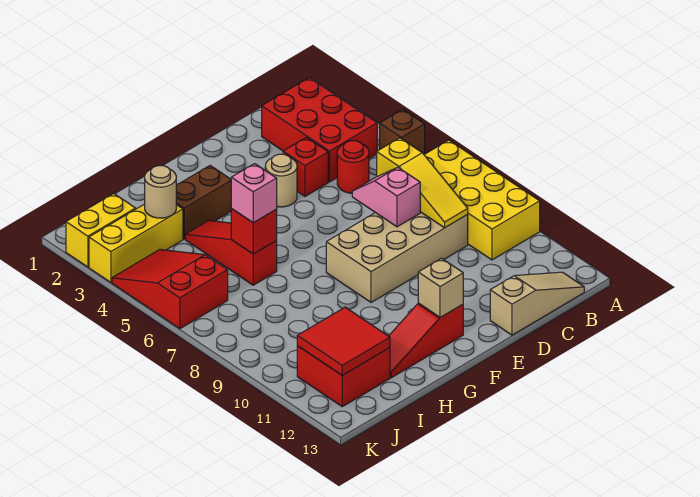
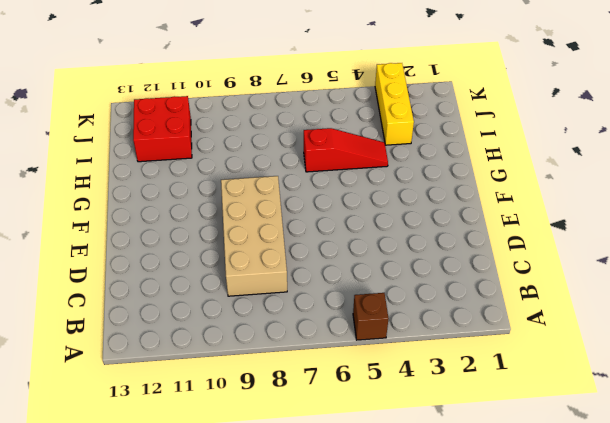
none -> yellow 2x4 brick [424,140,540,260]
none -> red 2x3 brick [262,78,377,182]
none -> tan 1x3 slope [490,272,584,335]

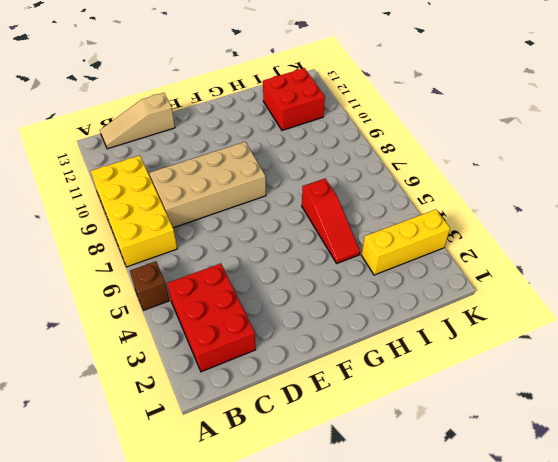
none -> red 1x1 round brick [337,141,369,193]
none -> red 1x1 brick [283,137,328,196]
none -> tan 1x1 round brick [265,154,297,207]

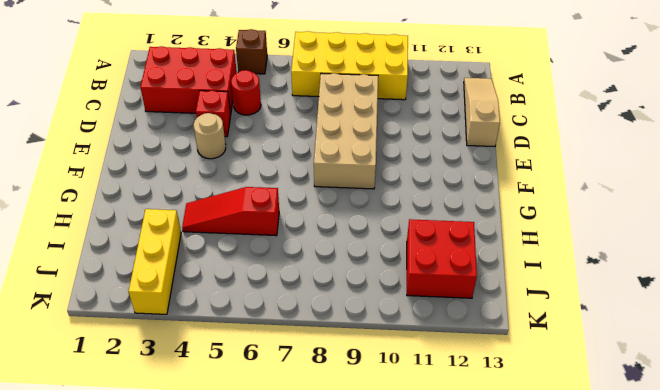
none -> red 1x3 slope [389,303,463,378]
none -> brown 1x2 brick [176,166,231,239]
none -> yellow 1x2 brick [66,193,136,267]

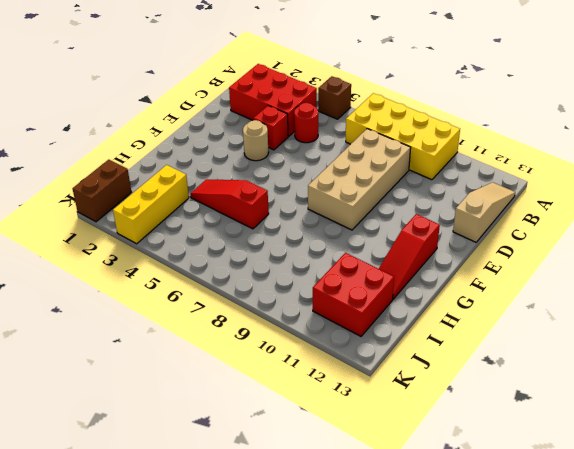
brown 1x2 brick [73,160,131,222] -> brown 1x2 brick moved to [176,166,231,239]
none -> yellow 1x2 brick [66,193,136,267]
none -> red 2x3 slope [112,250,228,329]
none -> yellow 1x3 slope [377,138,468,228]

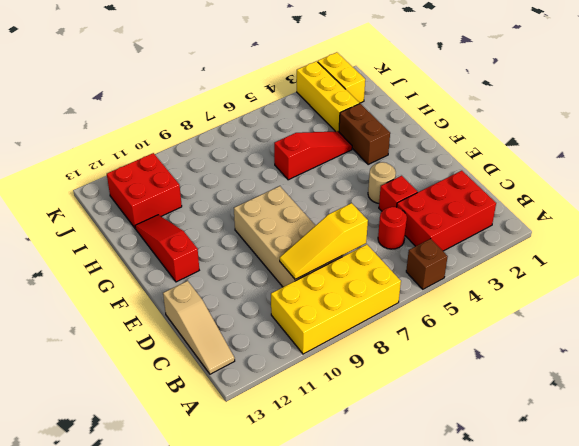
none -> red 2x3 slope [112,250,228,329]
none -> pink 1x2 slope [352,167,420,227]
none -> tan 1x1 brick [418,258,463,318]

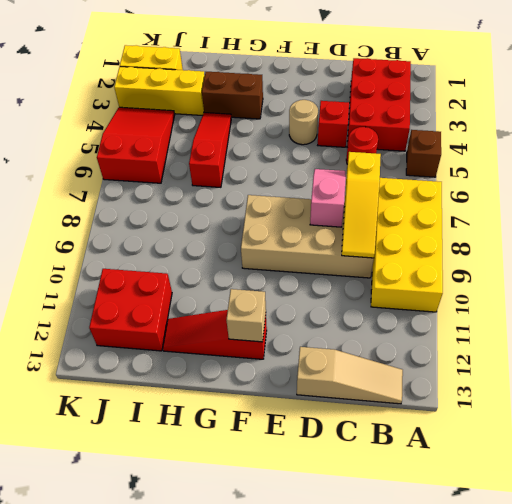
none -> red 1x1 brick [231,209,277,254]
none -> tan 1x1 round brick [145,166,176,218]
none -> red 2x2 tile [297,307,390,376]

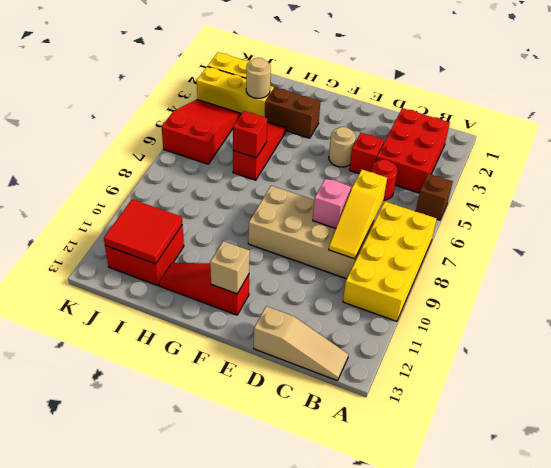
none -> pink 1x1 brick [231,164,277,223]

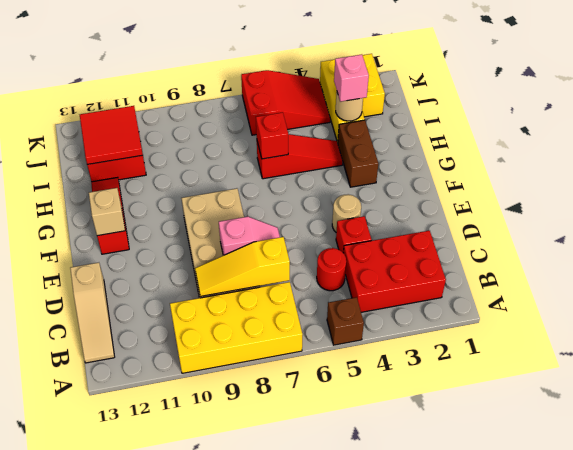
pink 1x1 brick [334,54,369,102] -> pink 1x1 brick moved to [231,164,277,223]

